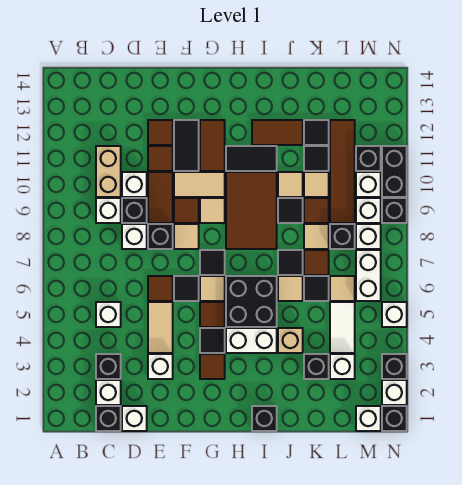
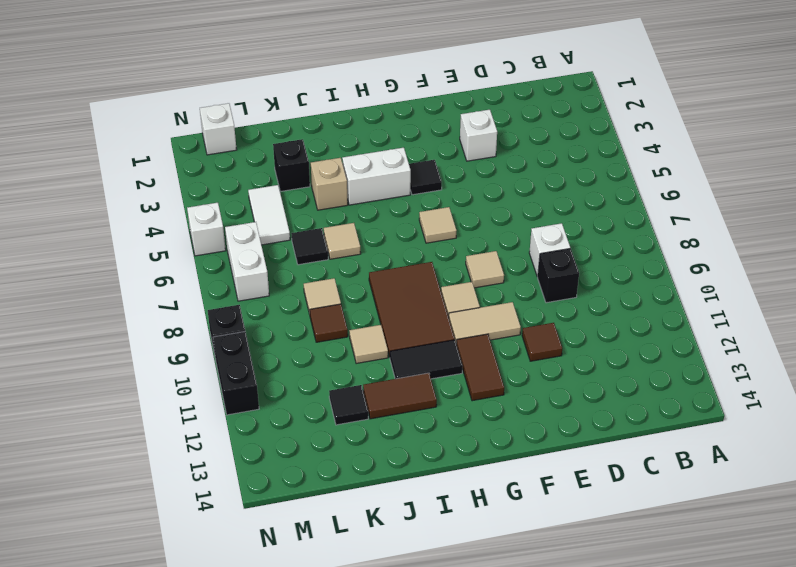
none -> black 1x1 brick [96,406,121,431]
none -> white 1x1 brick [96,380,121,405]
none -> black 1x1 brick [96,354,121,379]
none -> white 1x1 brick [96,302,121,327]

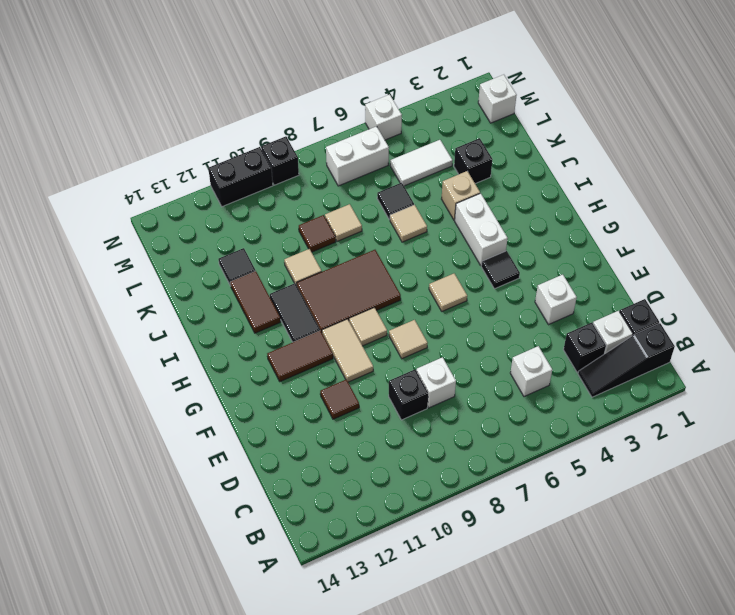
black 1x3 slope [578,323,675,397] -> none
none -> white 1x1 brick [96,198,121,223]
none -> tan 1x2 brick [96,146,121,197]
none -> white 1x1 brick [122,406,147,431]
none -> white 1x1 brick [122,172,147,197]

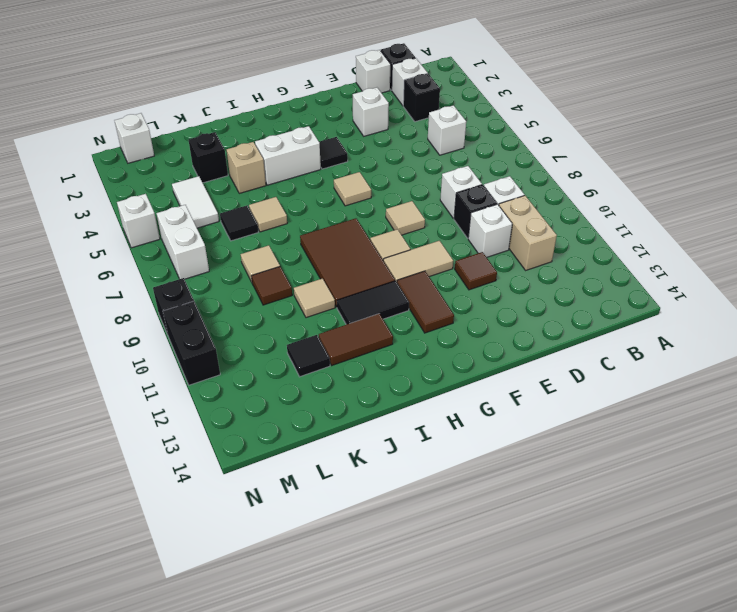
none -> tan 1x2 tile [148,302,173,353]
none -> brown 1x1 tile [148,276,173,301]
none -> black 1x1 brick [148,224,173,249]
none -> brown 1x2 tile [148,172,173,223]

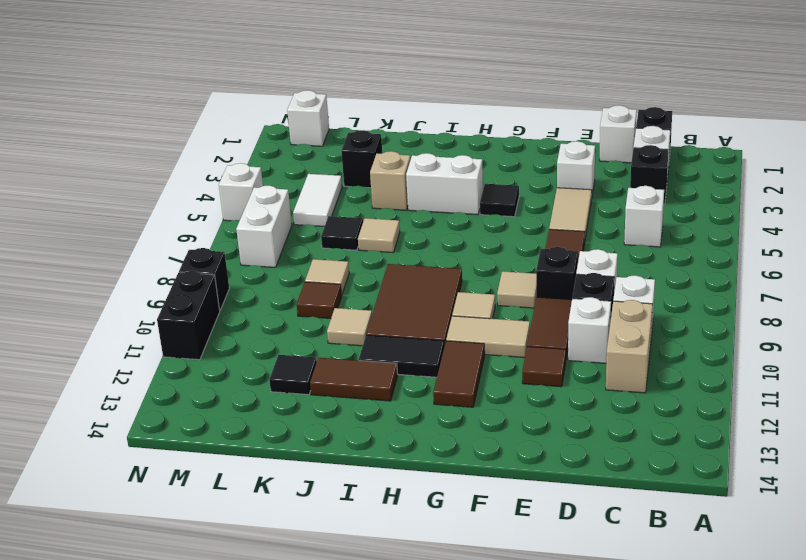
none -> brown 1x1 tile [148,120,173,145]
none -> black 1x1 tile [174,276,199,301]
none -> brown 1x1 tile [174,198,199,223]
none -> black 1x2 tile [174,120,199,171]

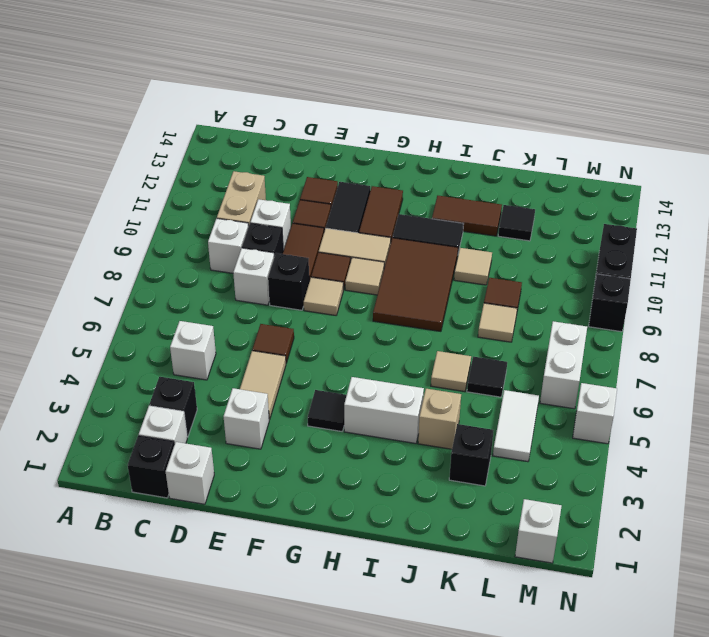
none -> black 1x1 tile [174,276,199,301]
none -> brown 1x1 tile [200,354,225,379]
none -> brown 1x1 tile [200,302,225,327]
none -> tan 1x1 tile [200,276,225,301]

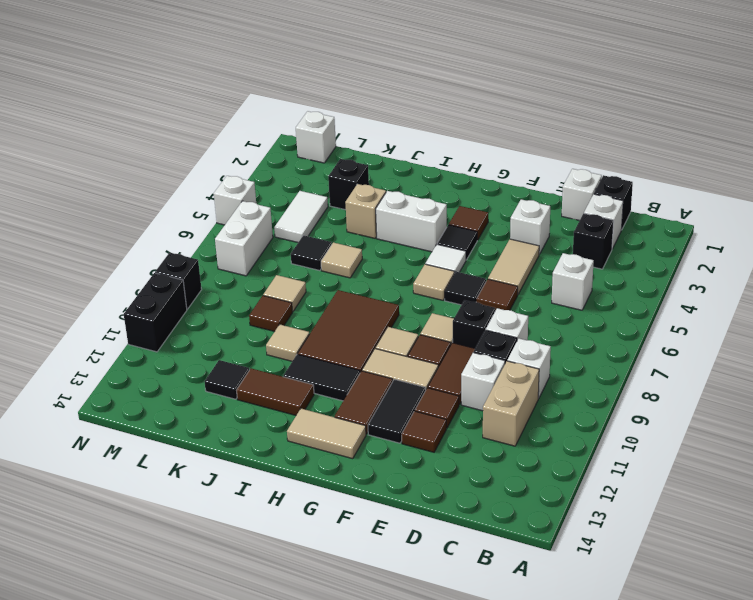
white 1x1 tile [425,244,466,274] -> brown 1x1 tile [200,302,225,327]
tan 1x2 tile [287,409,366,459] -> none
none -> black 1x1 tile [200,250,225,275]
none -> black 2x2 brick [226,276,277,327]
none -> black 1x1 brick [252,406,277,431]
none -> black 1x1 tile [278,250,303,275]

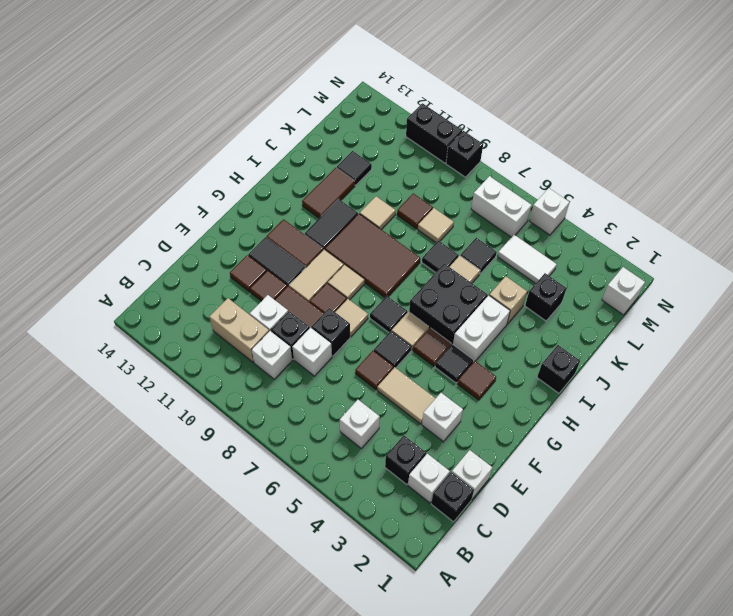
none -> black 1x1 tile [278,198,303,223]
none -> brown 1x1 tile [304,250,329,275]
none -> tan 1x1 tile [304,172,329,197]
none -> black 1x1 tile [304,146,329,171]

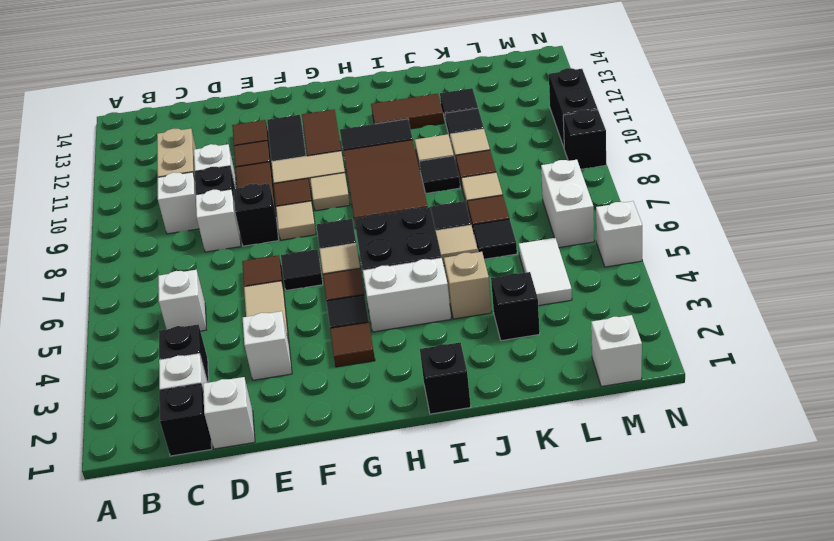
none -> white 1x1 brick [330,354,355,379]
none -> tan 1x1 tile [330,276,355,301]
none -> black 1x1 brick [330,224,355,249]
none -> brown 1x4 tile [330,120,355,223]

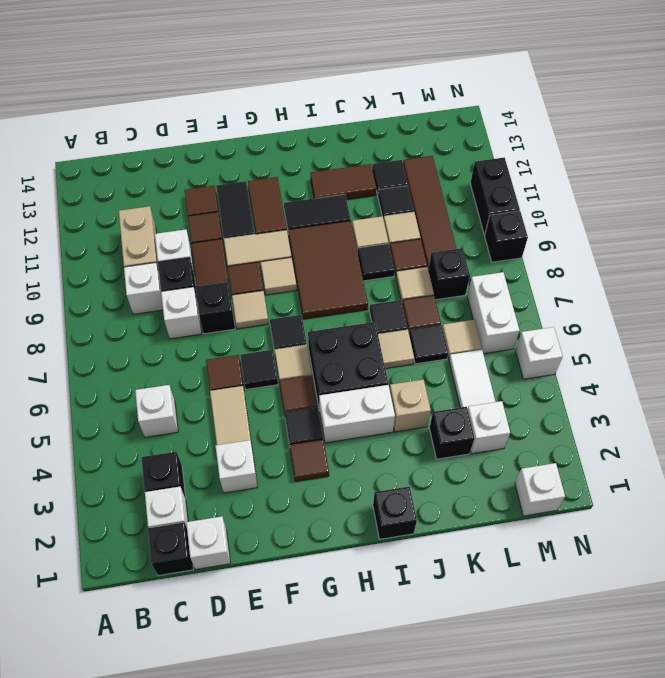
none -> white 1x1 brick [356,224,381,249]
none -> white 1x1 brick [356,198,381,223]
none -> white 1x1 brick [356,172,381,197]
none -> black 1x1 brick [356,146,381,171]

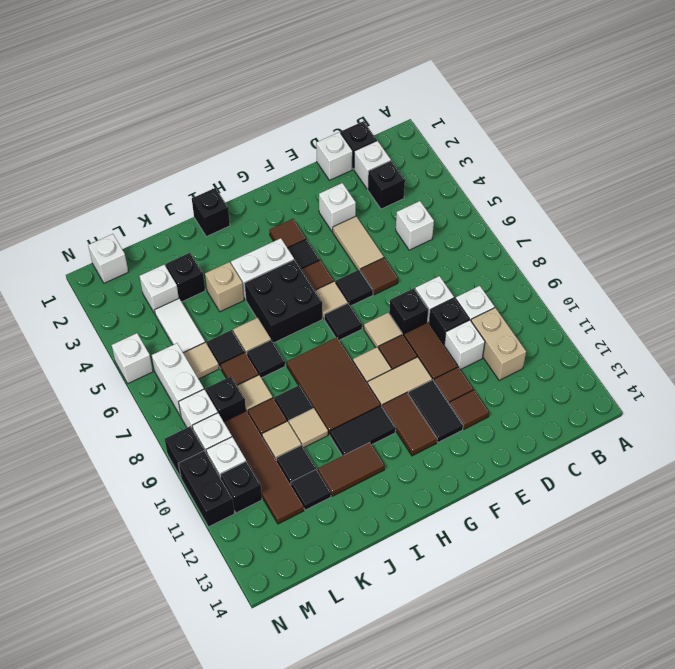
none -> black 1x1 brick [382,406,407,431]
none -> white 1x1 brick [382,380,407,405]
none -> black 1x1 brick [382,354,407,379]

